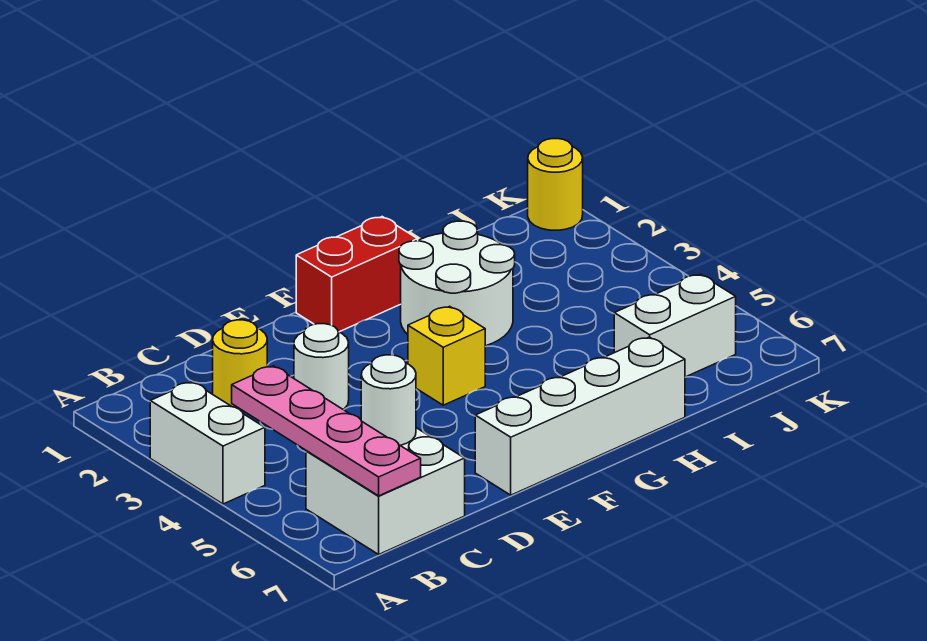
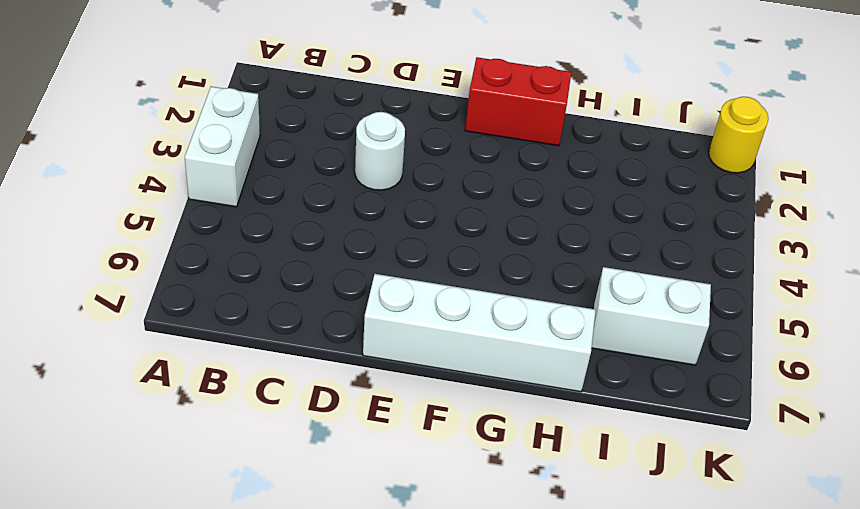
none -> white 2x2 brick [306,428,465,554]
none -> yellow 1x1 round brick [213,320,267,412]
none -> yellow 1x1 brick [408,306,485,405]

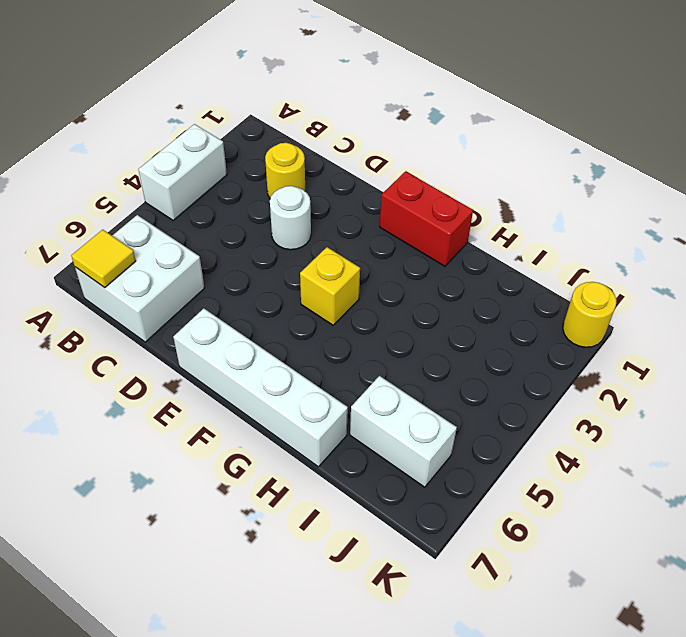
yellow 1x1 tile [71,230,136,288] -> pink 1x4 plate [232,366,421,496]
none -> white 2x2 round brick [399,221,515,346]
none -> white 1x1 round brick [361,355,416,445]

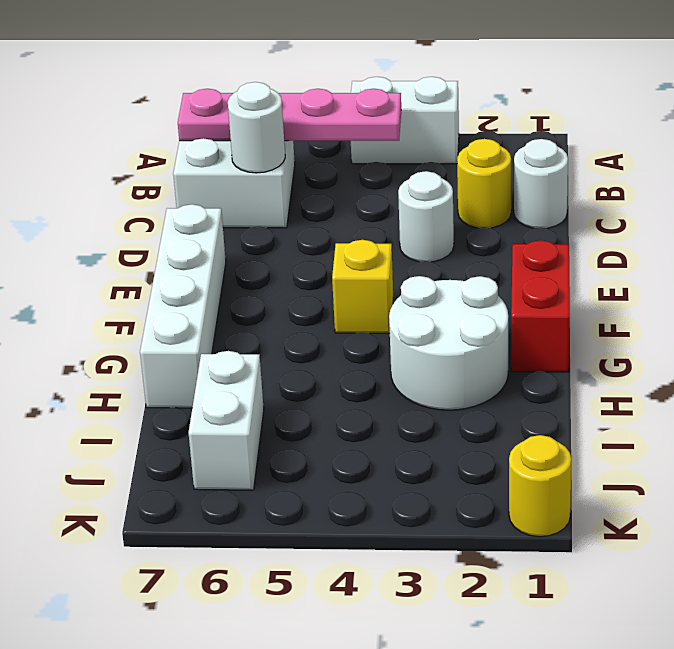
white 1x1 round brick [514,139,568,228] -> none

